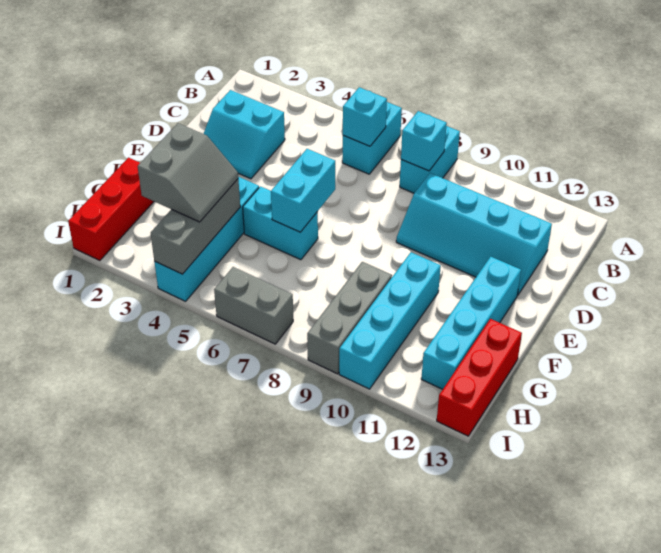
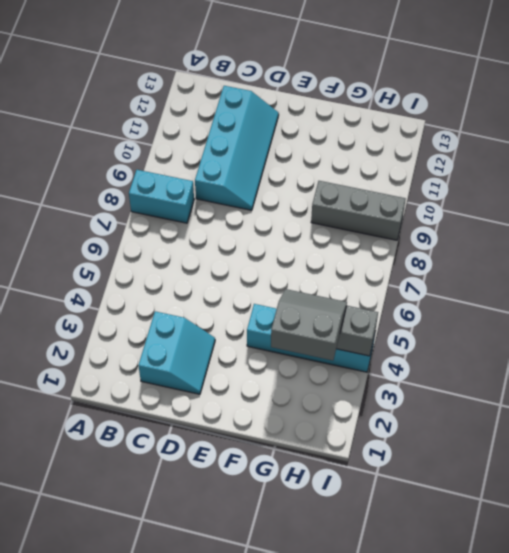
none -> cyan 1x2 brick [342,102,402,174]
none -> cyan 1x4 brick [421,257,521,389]
none -> cyan 1x2 brick [243,186,318,260]

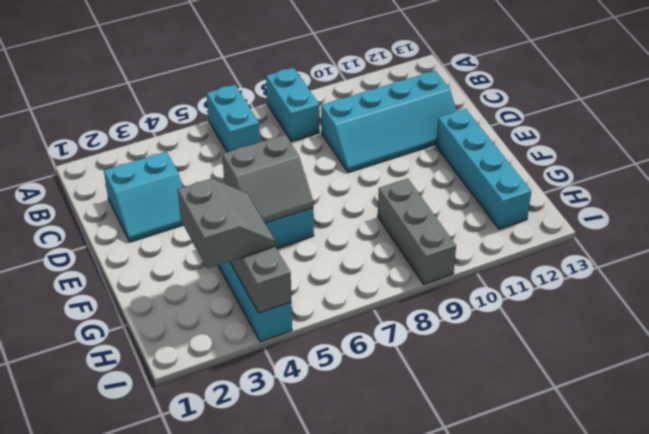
grey 2x2 slope [222,135,313,223] -> cyan 1x2 brick [271,149,335,232]
none -> cyan 1x4 brick [339,252,441,389]
none -> red 1x3 brick [68,158,154,261]
none -> red 1x3 brick [437,319,522,436]

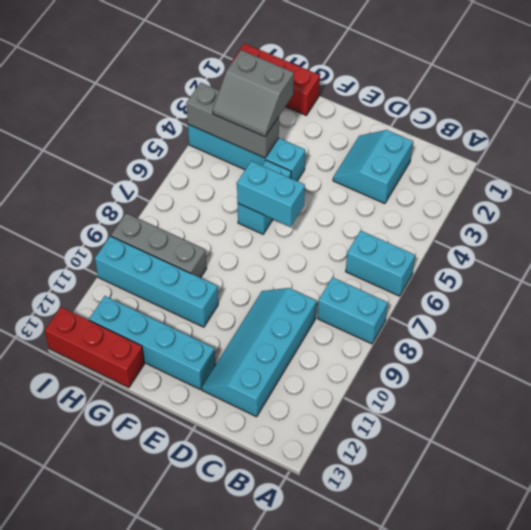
none -> grey 1x2 brick [214,267,293,344]
none -> cyan 1x1 brick [343,87,387,146]
none -> cyan 1x1 brick [401,111,447,171]

